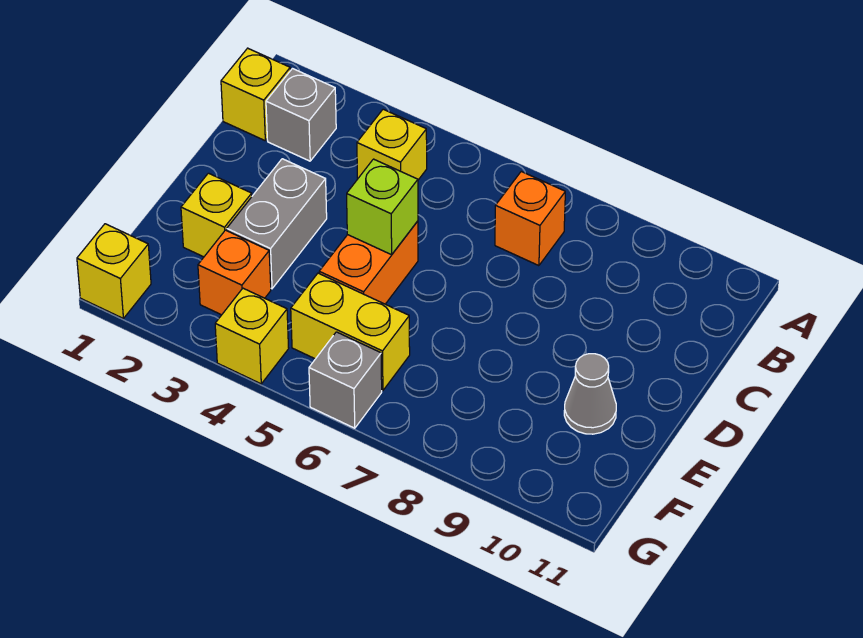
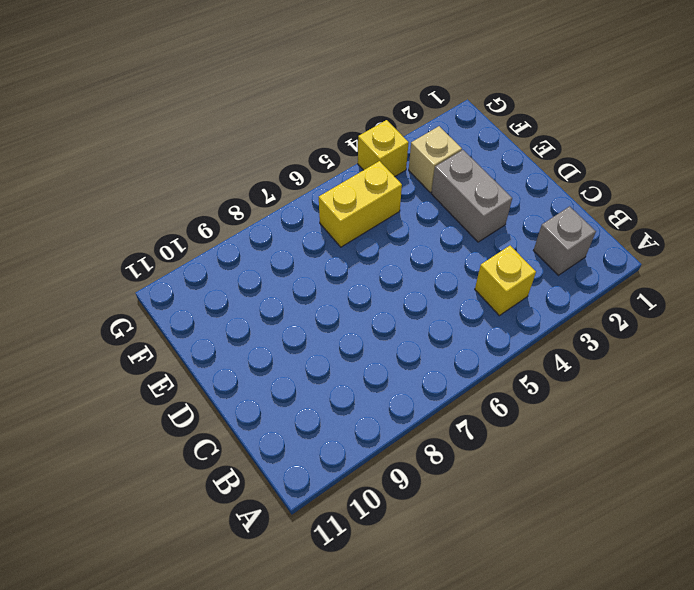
tan 1x1 brick [409,126,462,192] -> orange 1x1 brick [198,230,271,315]
none -> yellow 1x1 brick [221,48,290,140]
none -> orange 1x1 brick [495,172,565,266]
none -> orange 1x2 brick [319,221,418,304]

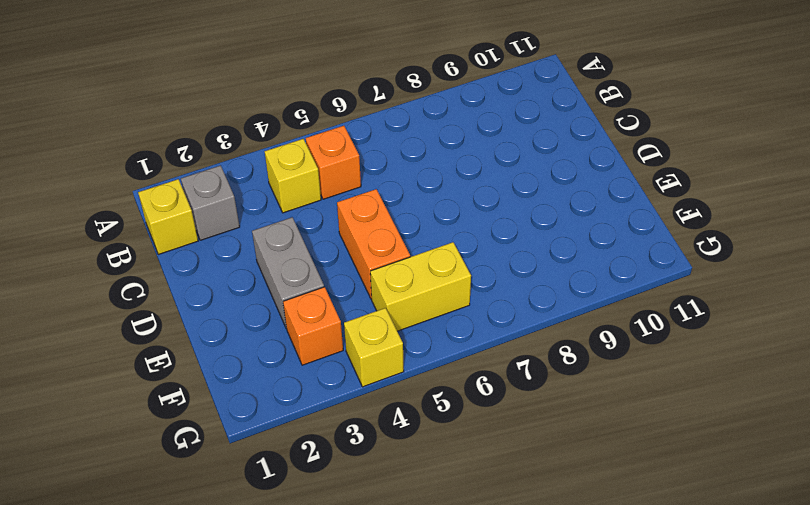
orange 1x1 brick [306,126,361,199] -> orange 1x1 brick moved to [495,172,565,266]
none -> yellow 1x1 brick [181,173,252,257]
none -> grey 1x1 cone [564,354,616,434]
none -> yellow 1x1 brick [77,224,151,318]

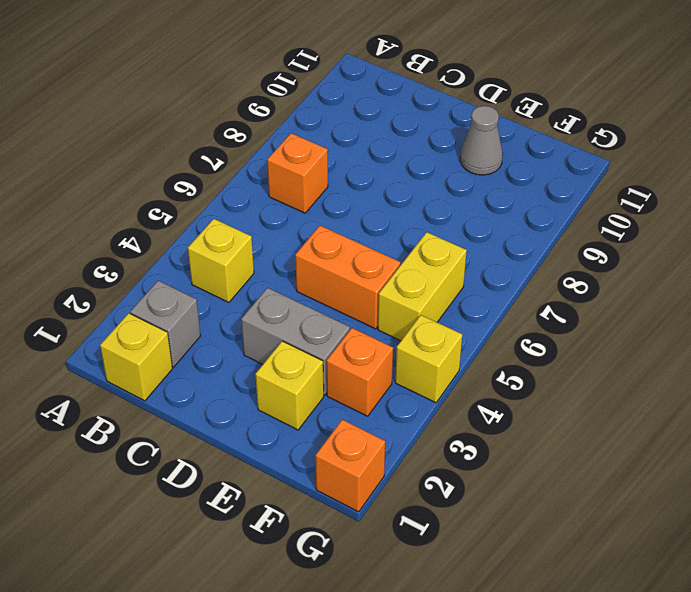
orange 1x1 brick [315,420,385,512] -> yellow 1x1 brick [77,224,151,318]
none -> grey 1x1 brick [309,332,382,428]
none -> lime 1x1 brick [347,159,418,255]

